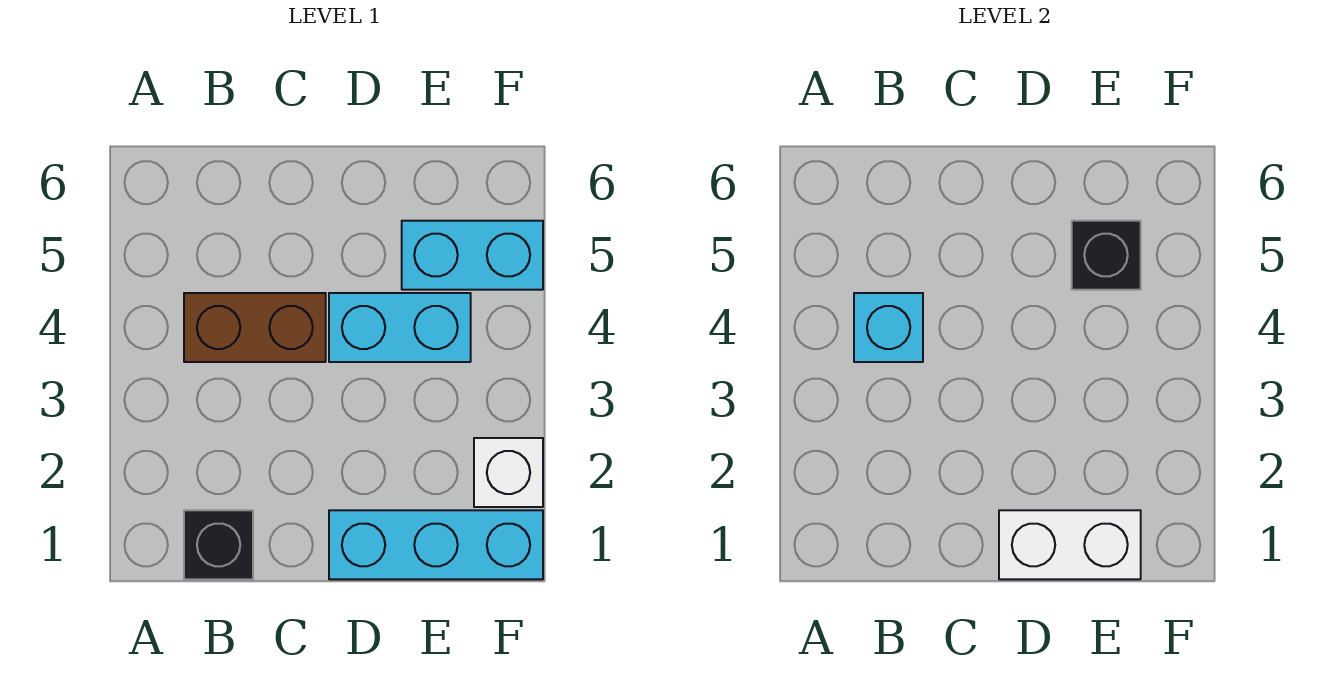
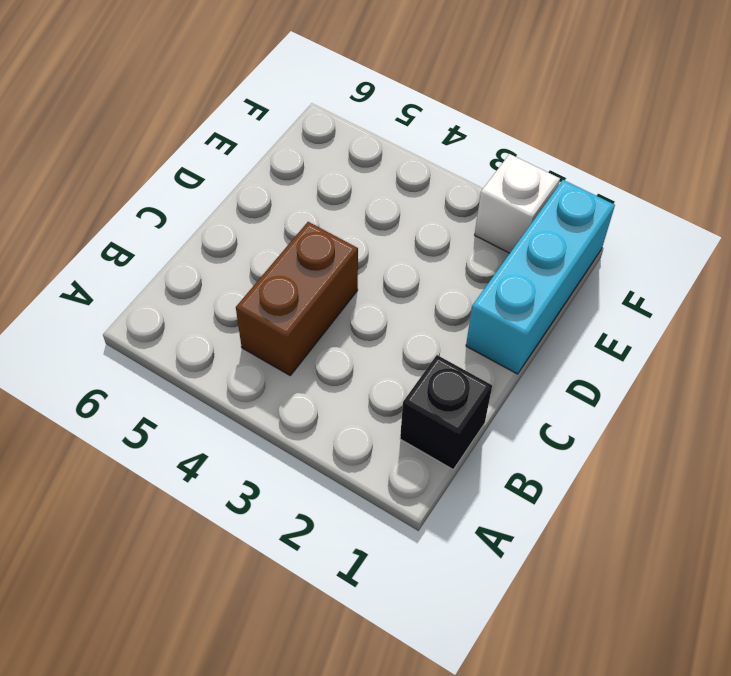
none -> cyan 1x2 brick [329,293,471,362]
none -> cyan 1x2 brick [402,221,543,290]

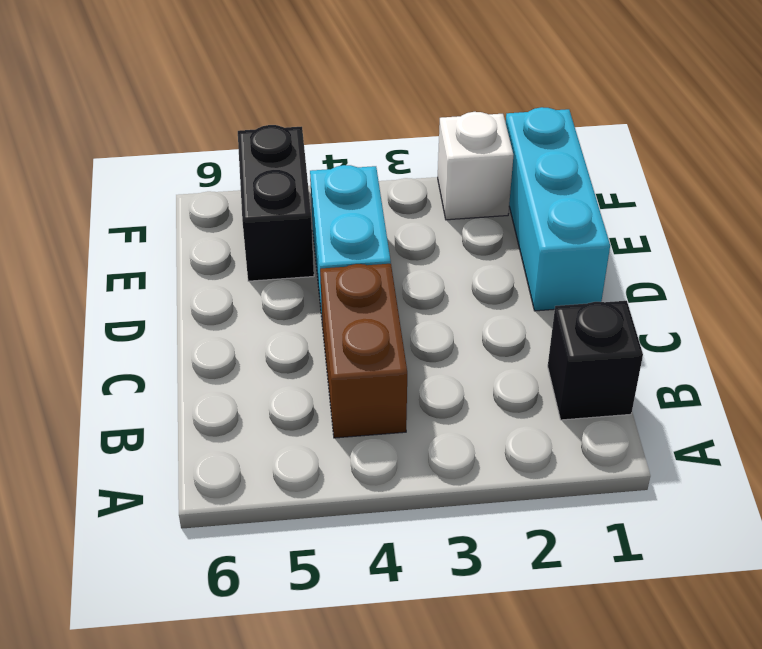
black 1x2 brick [238,125,314,281] -> cyan 1x2 brick [402,221,543,290]
none -> cyan 1x1 brick [854,293,923,362]
none -> white 1x2 brick [999,510,1141,579]

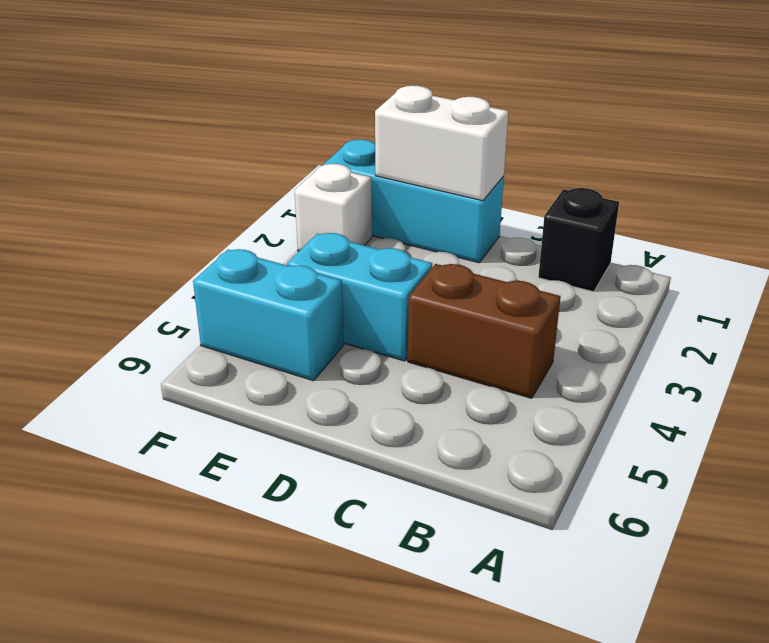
none -> cyan 1x1 brick [854,293,923,362]
none -> black 1x1 brick [1072,221,1141,290]

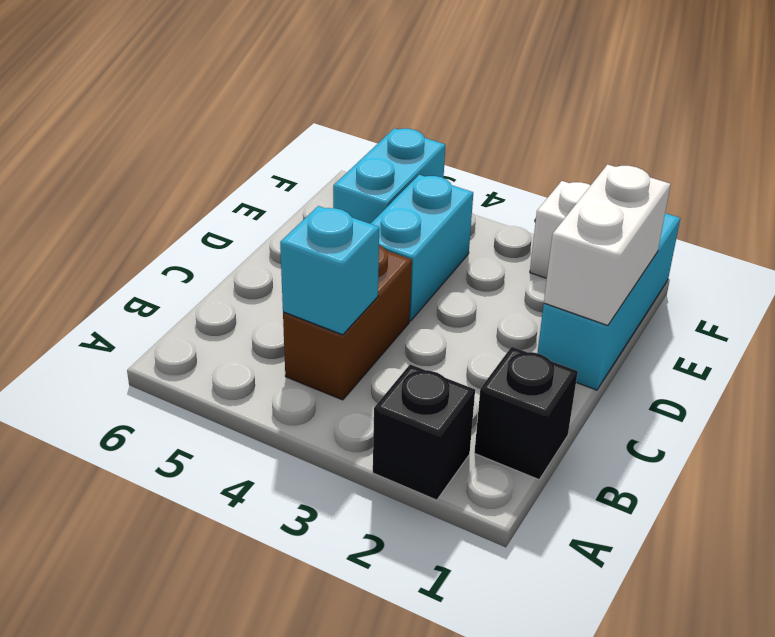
black 1x1 brick [373,364,475,500] -> black 1x1 brick moved to [1072,221,1141,290]

